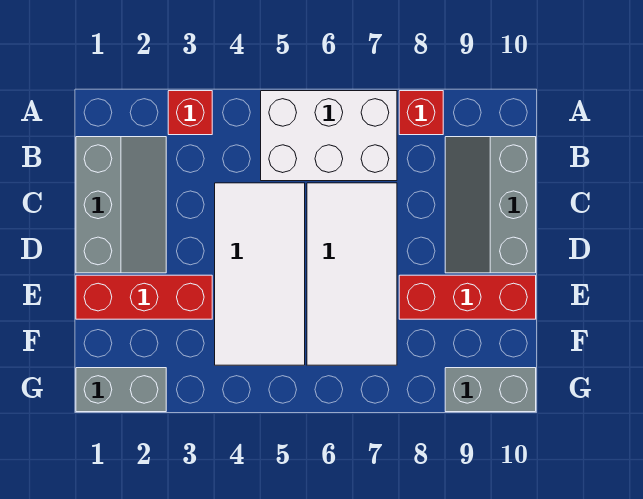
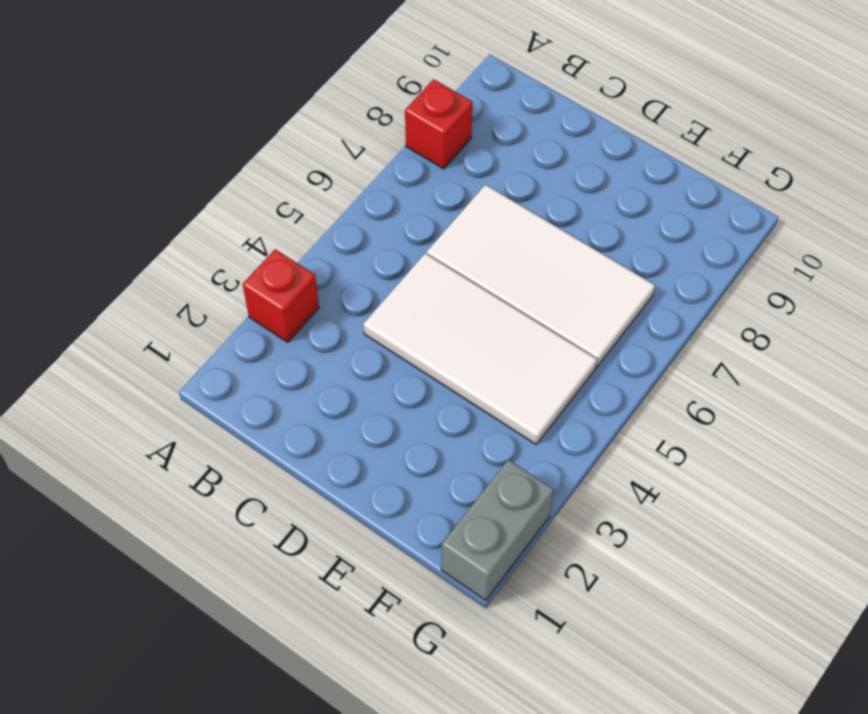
none -> white 2x3 brick [261,91,397,181]
none -> grey 2x3 slope [76,137,166,273]

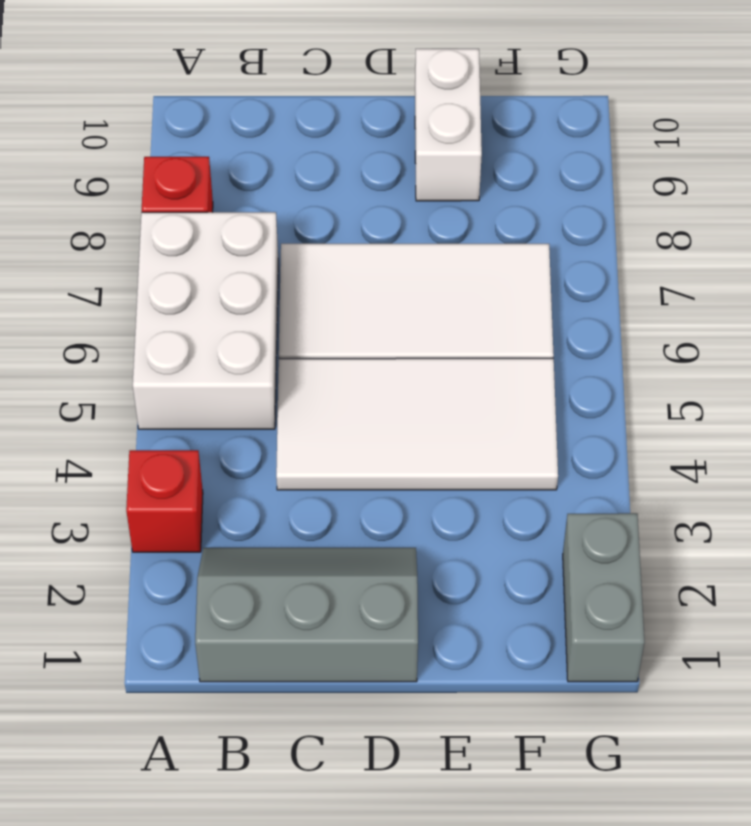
white 1x2 brick [415,49,482,201] -> red 1x3 brick [399,275,536,319]
none -> grey 2x3 slope [445,137,536,273]
none -> red 1x3 brick [76,275,212,319]

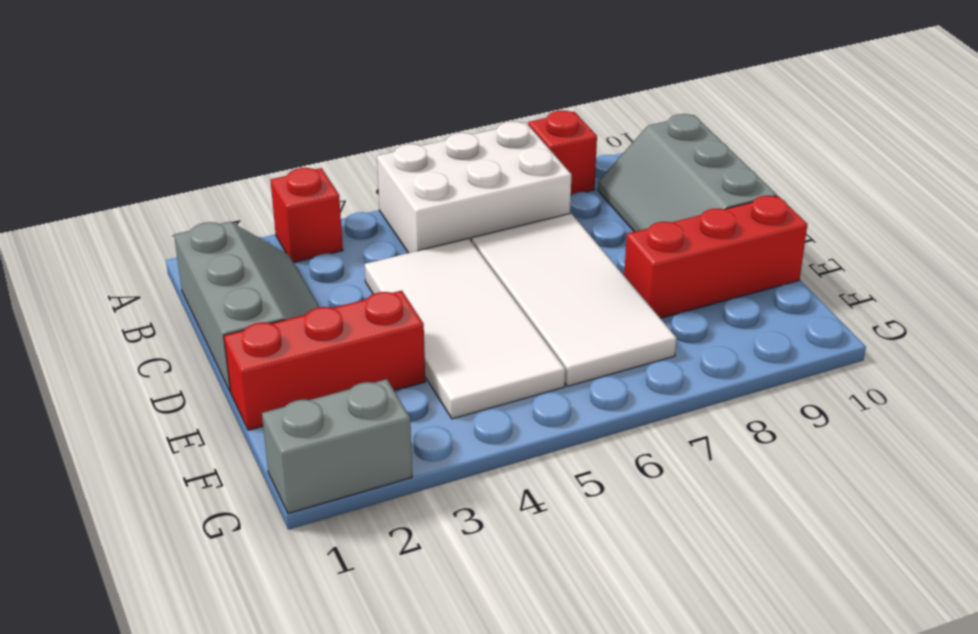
none -> grey 1x2 brick [445,368,536,412]

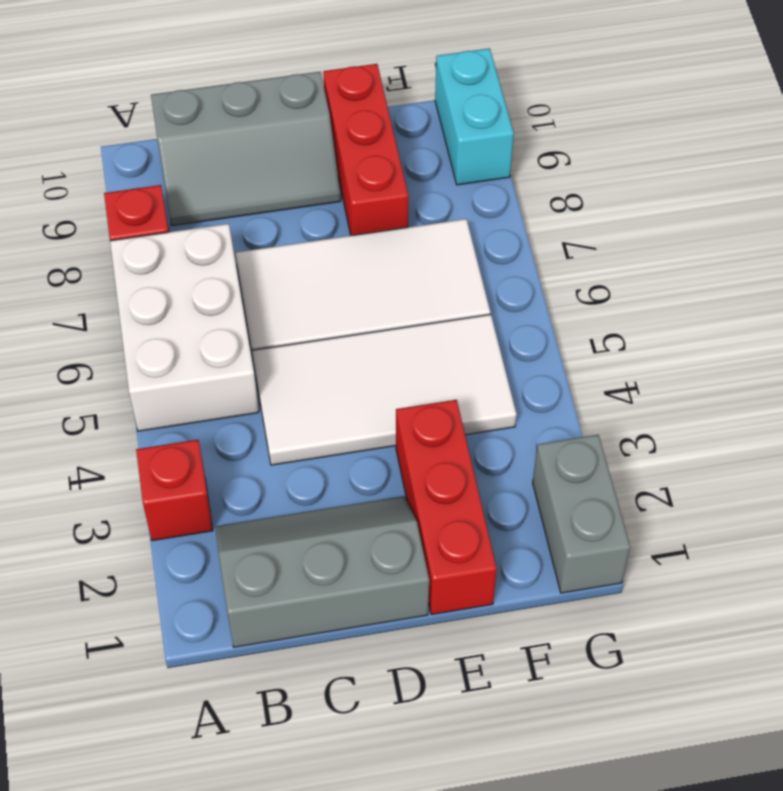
cyan 1x2 brick [435,48,514,185] -> grey 1x2 brick [445,368,536,412]

